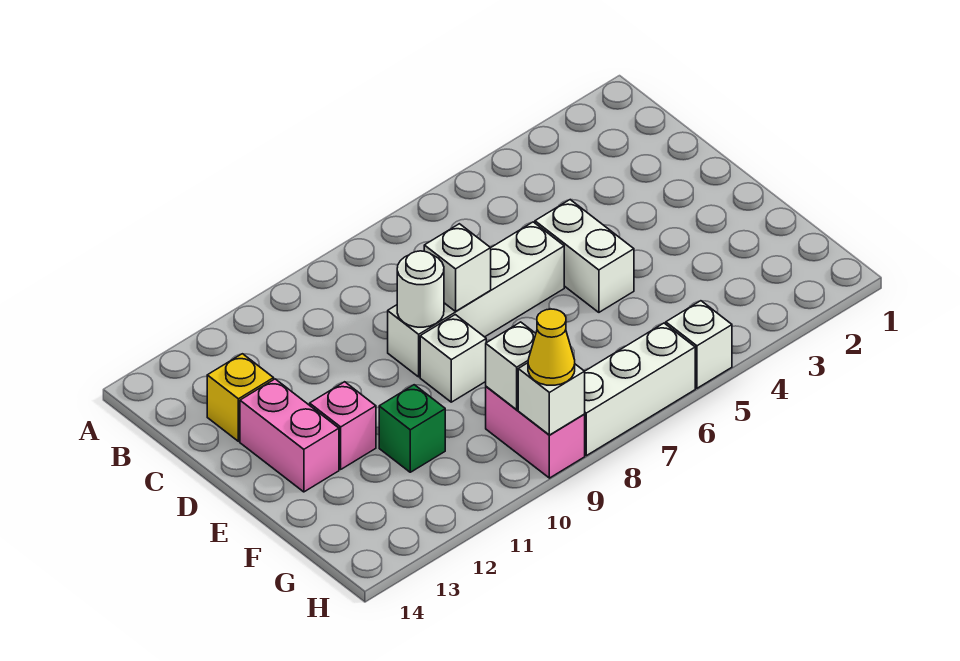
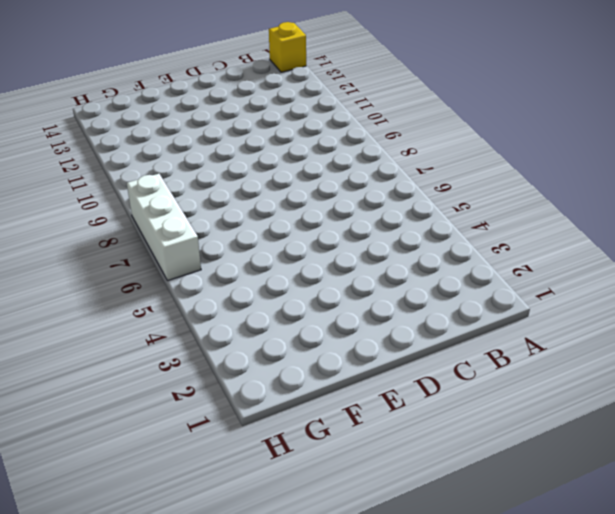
yellow 1x1 brick [269,22,306,72] -> yellow 1x1 brick moved to [207,354,274,441]
none -> white 1x2 brick [535,200,634,312]
none -> white 1x4 brick [388,222,564,377]
none -> pink 1x2 brick [240,379,339,492]

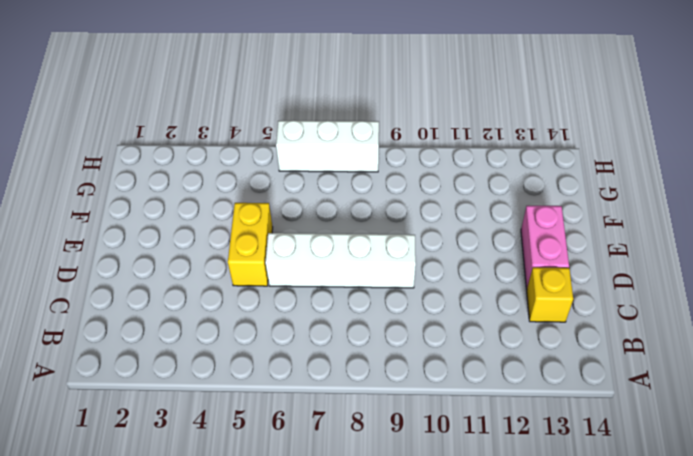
yellow 1x2 brick [228,203,273,286] -> white 1x2 brick [535,200,634,312]
none -> white 1x1 brick [420,315,486,402]
none -> pink 1x1 brick [310,382,376,469]
none -> green 1x1 brick [379,385,445,472]

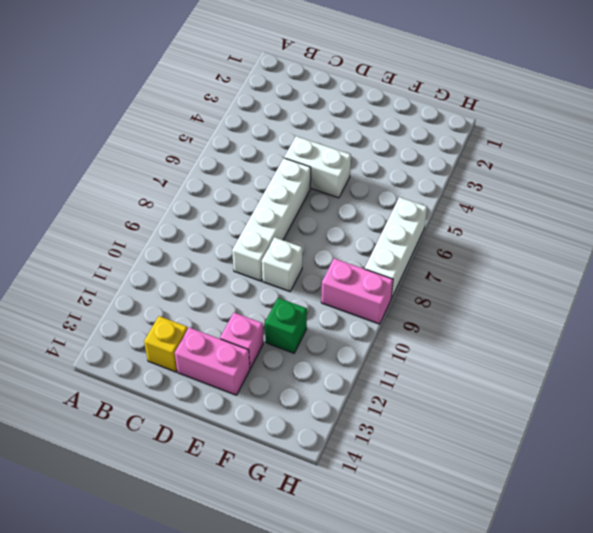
none -> white 1x1 brick [666,301,732,388]
none -> white 1x1 brick [424,224,491,311]
none -> white 1x1 round brick [397,251,444,327]

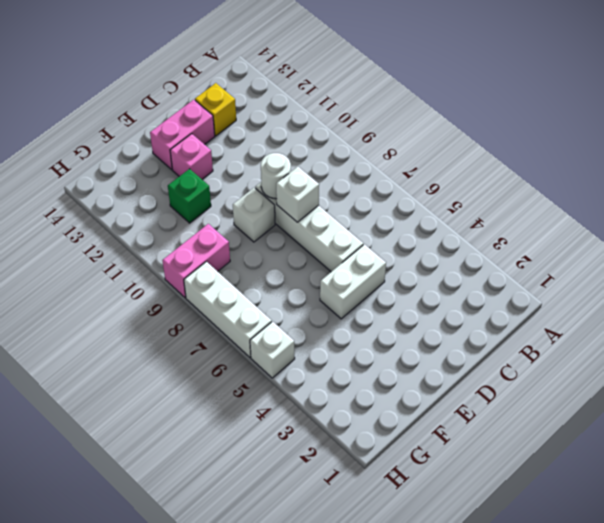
none -> white 1x1 brick [486,322,536,410]
none -> white 1x1 brick [518,363,585,435]
none -> yellow 1x1 cone [528,309,575,385]

